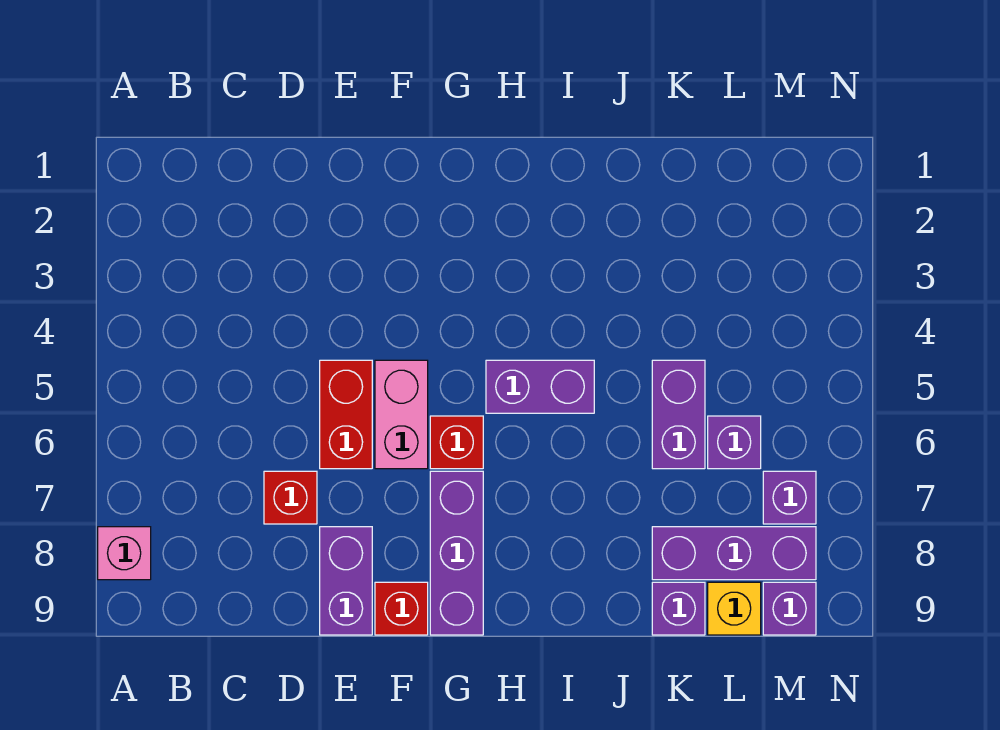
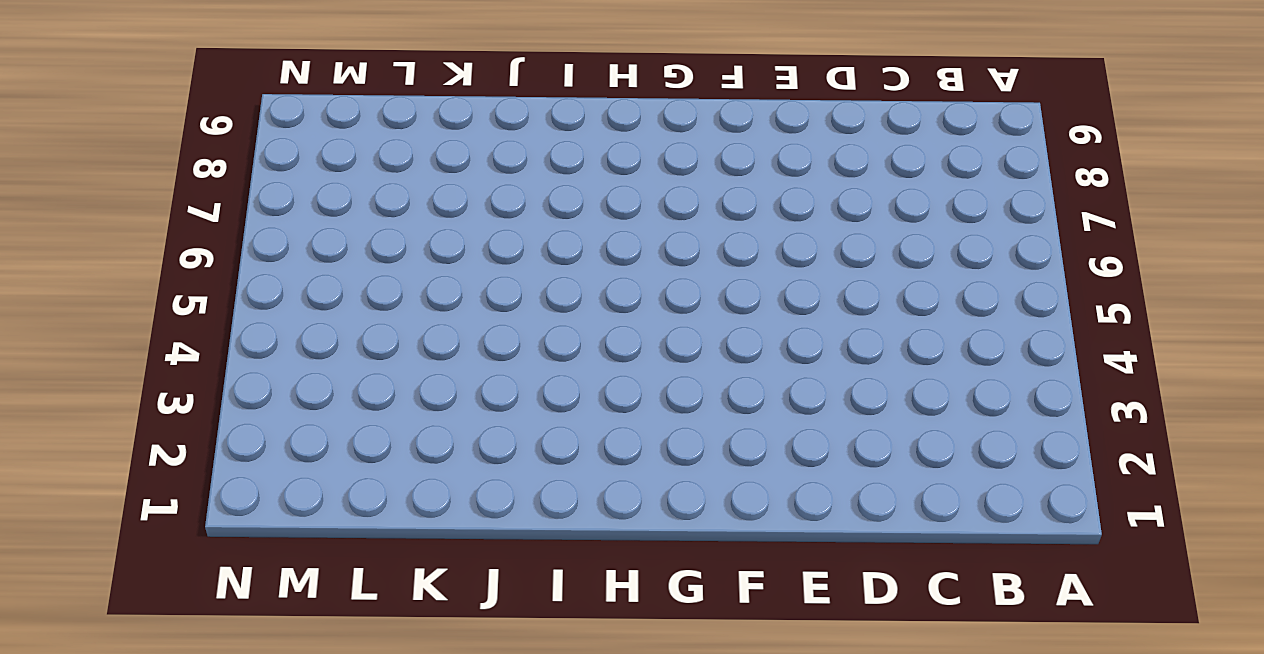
none -> pink 1x1 brick [98,527,151,580]
none -> red 1x1 brick [264,471,317,524]
none -> red 1x2 brick [320,360,372,469]

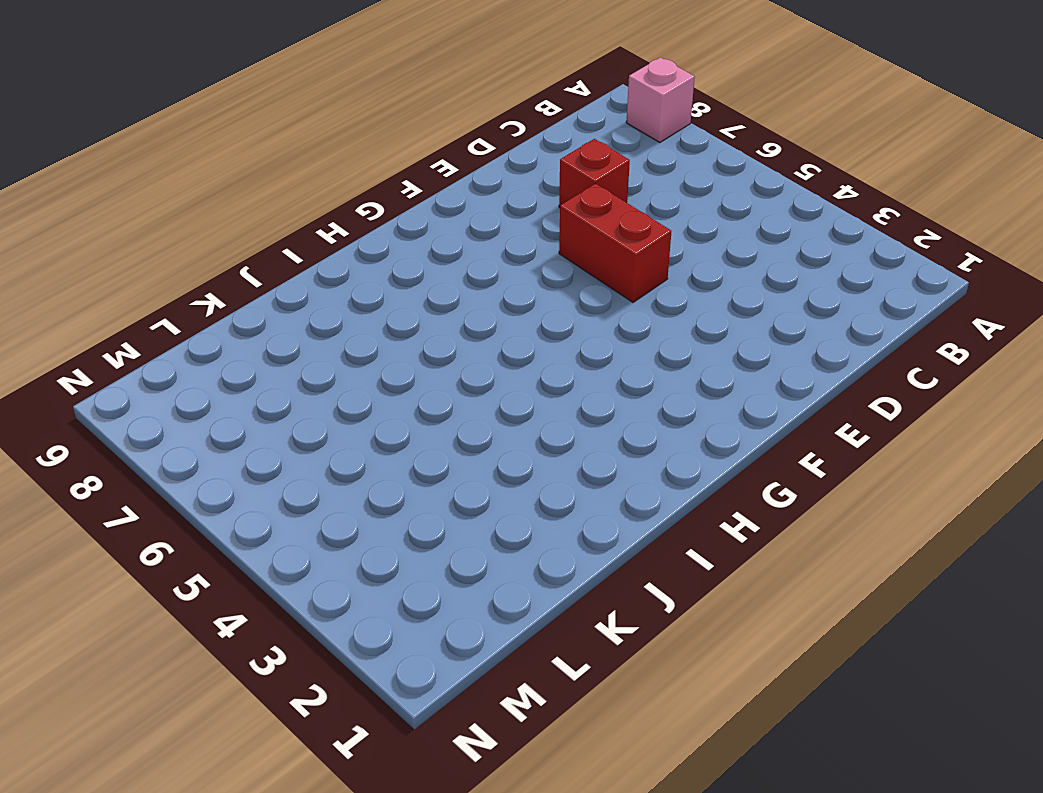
none -> purple 1x2 brick [320,527,372,635]
none -> pink 1x2 brick [375,360,428,469]
none -> red 1x1 brick [375,582,428,635]

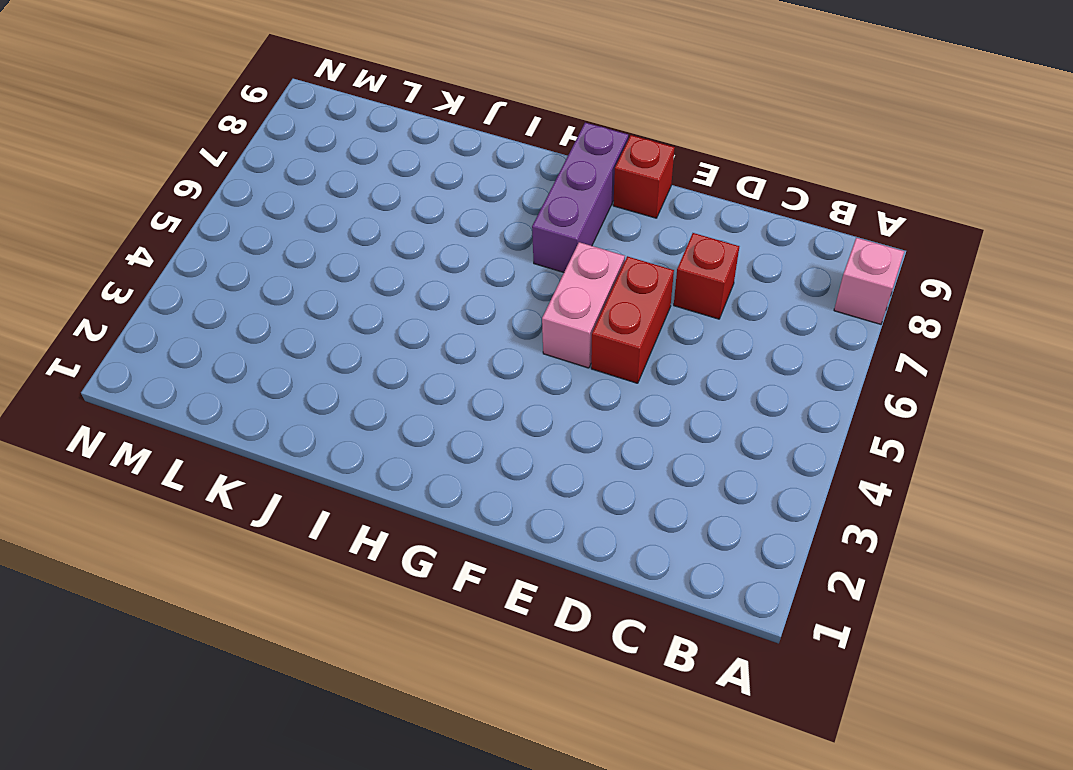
none -> purple 1x2 brick [320,527,372,635]
none -> red 1x1 brick [430,416,483,469]
none -> purple 1x2 brick [486,360,594,413]

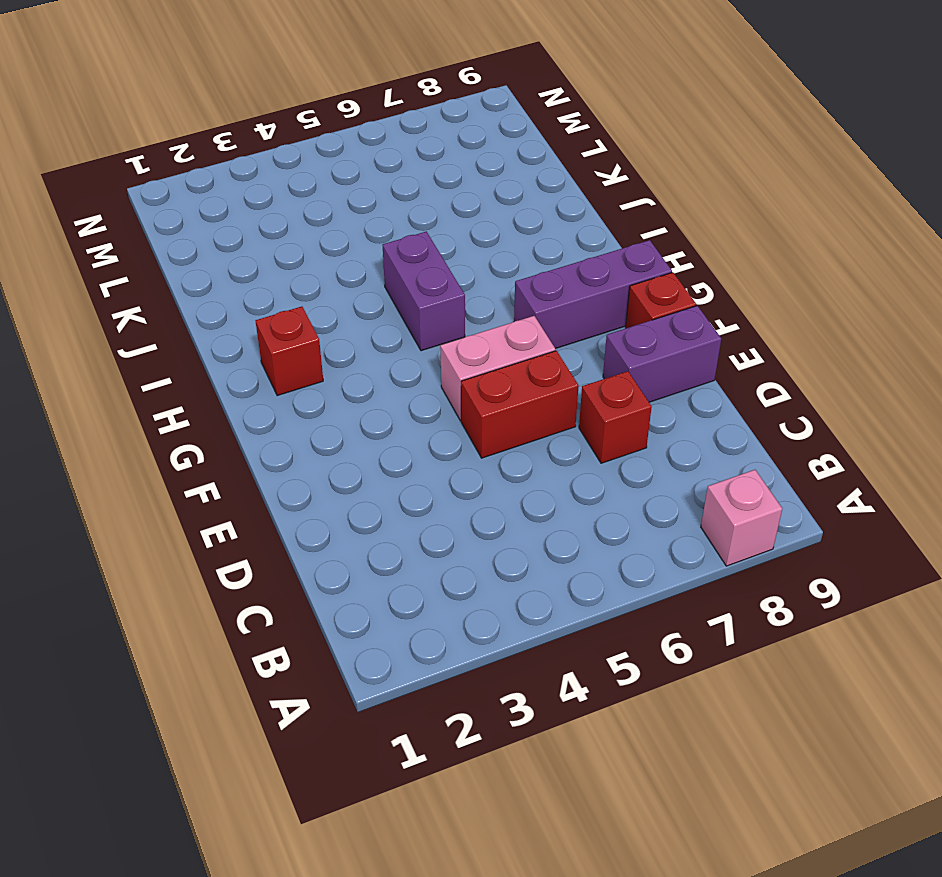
red 1x1 brick [255,306,323,396] -> red 1x1 brick moved to [430,416,483,469]
none -> purple 1x2 brick [652,360,705,469]
none -> purple 1x3 brick [652,527,816,580]
none -> purple 1x1 brick [652,582,705,635]

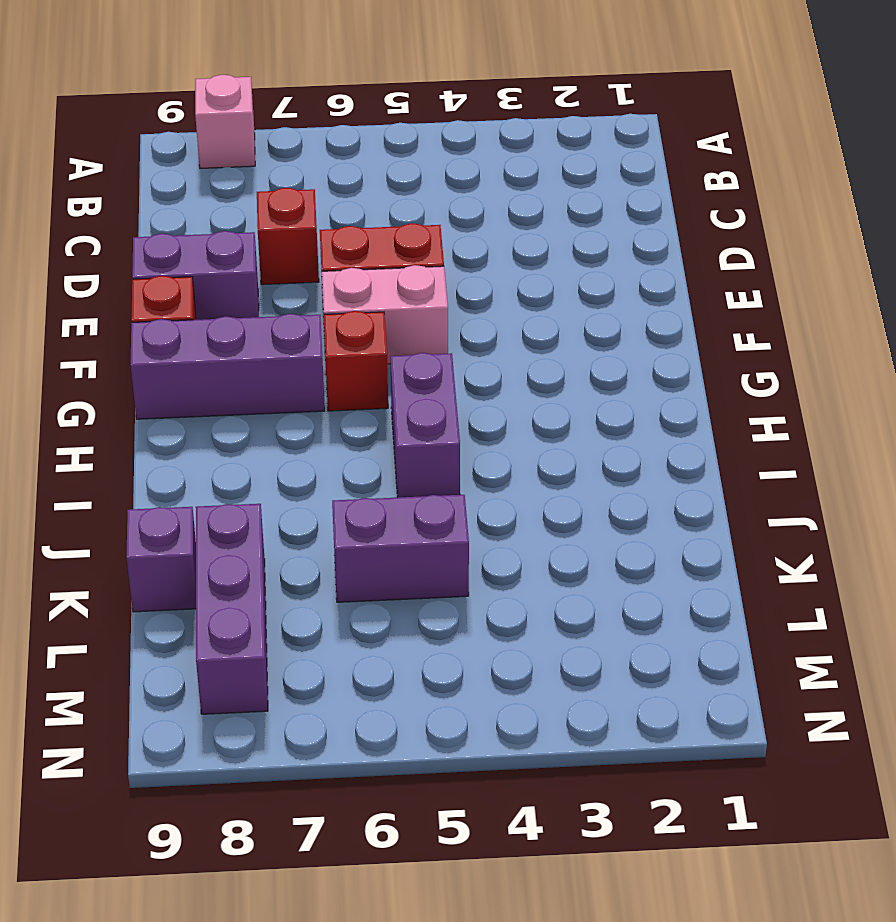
none -> purple 1x1 brick [708,416,761,469]
none -> yellow 1x1 brick [708,582,761,635]
none -> purple 1x1 brick [763,471,816,524]

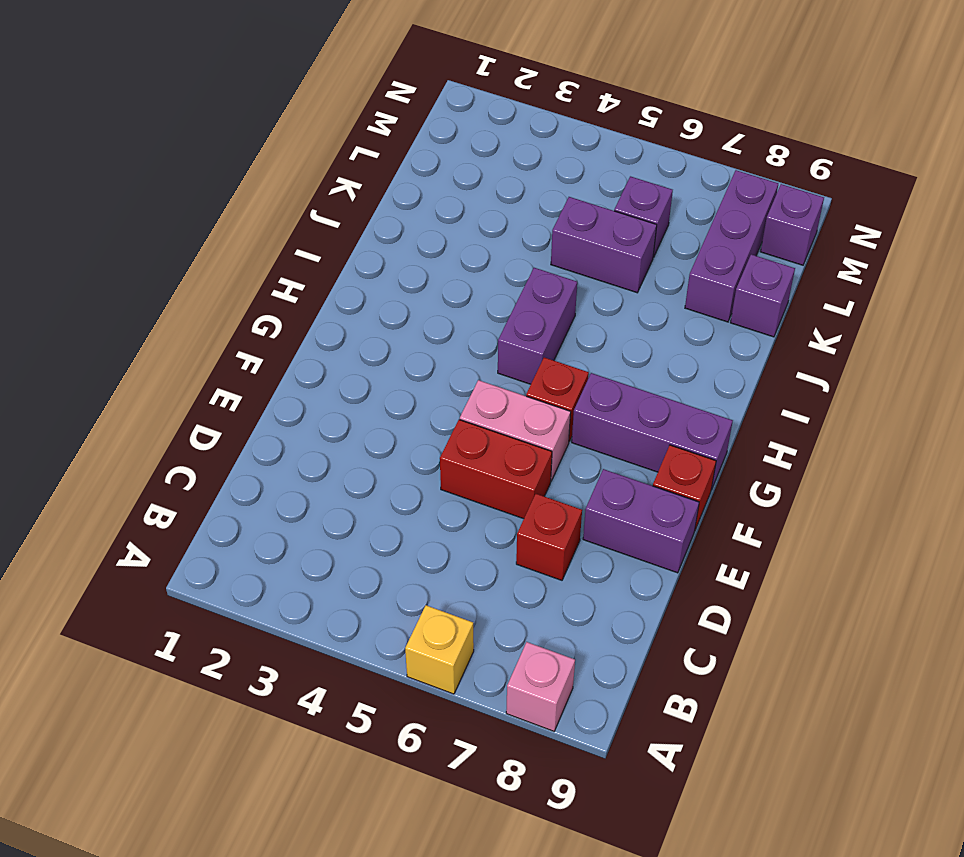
yellow 1x1 brick [405,605,474,694] -> yellow 1x1 brick moved to [708,582,761,635]
none -> purple 1x1 brick [763,471,816,524]

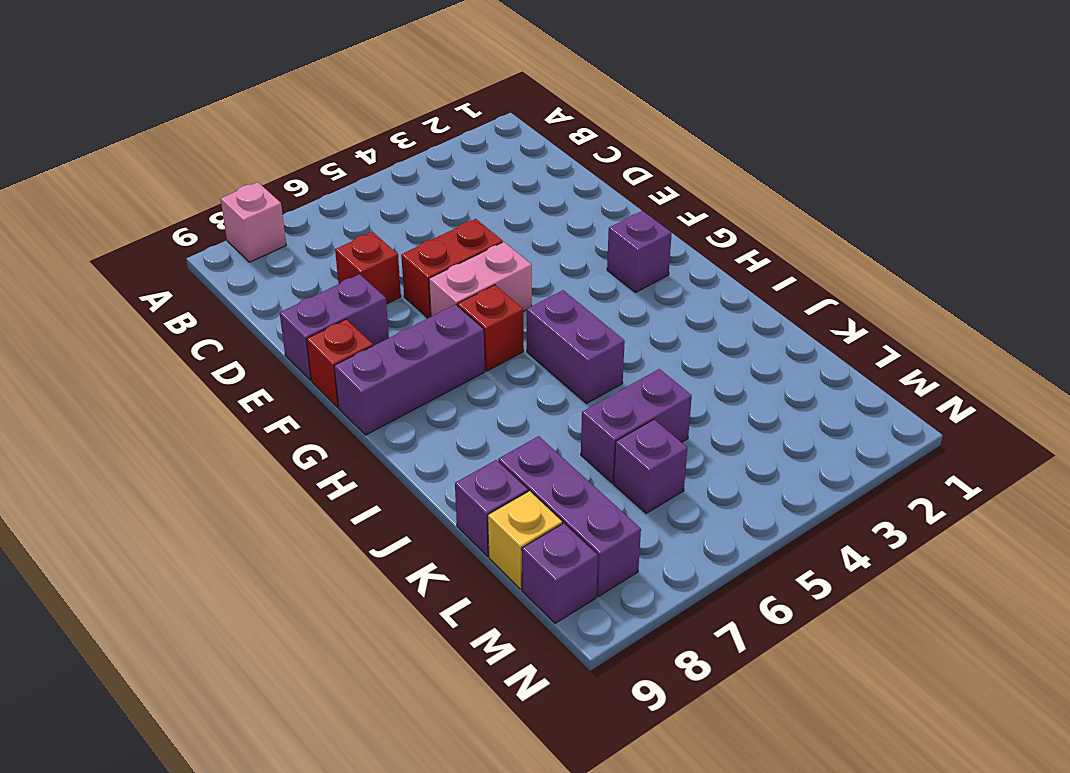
purple 1x1 brick [607,211,672,293] -> purple 1x1 brick moved to [763,471,816,524]

